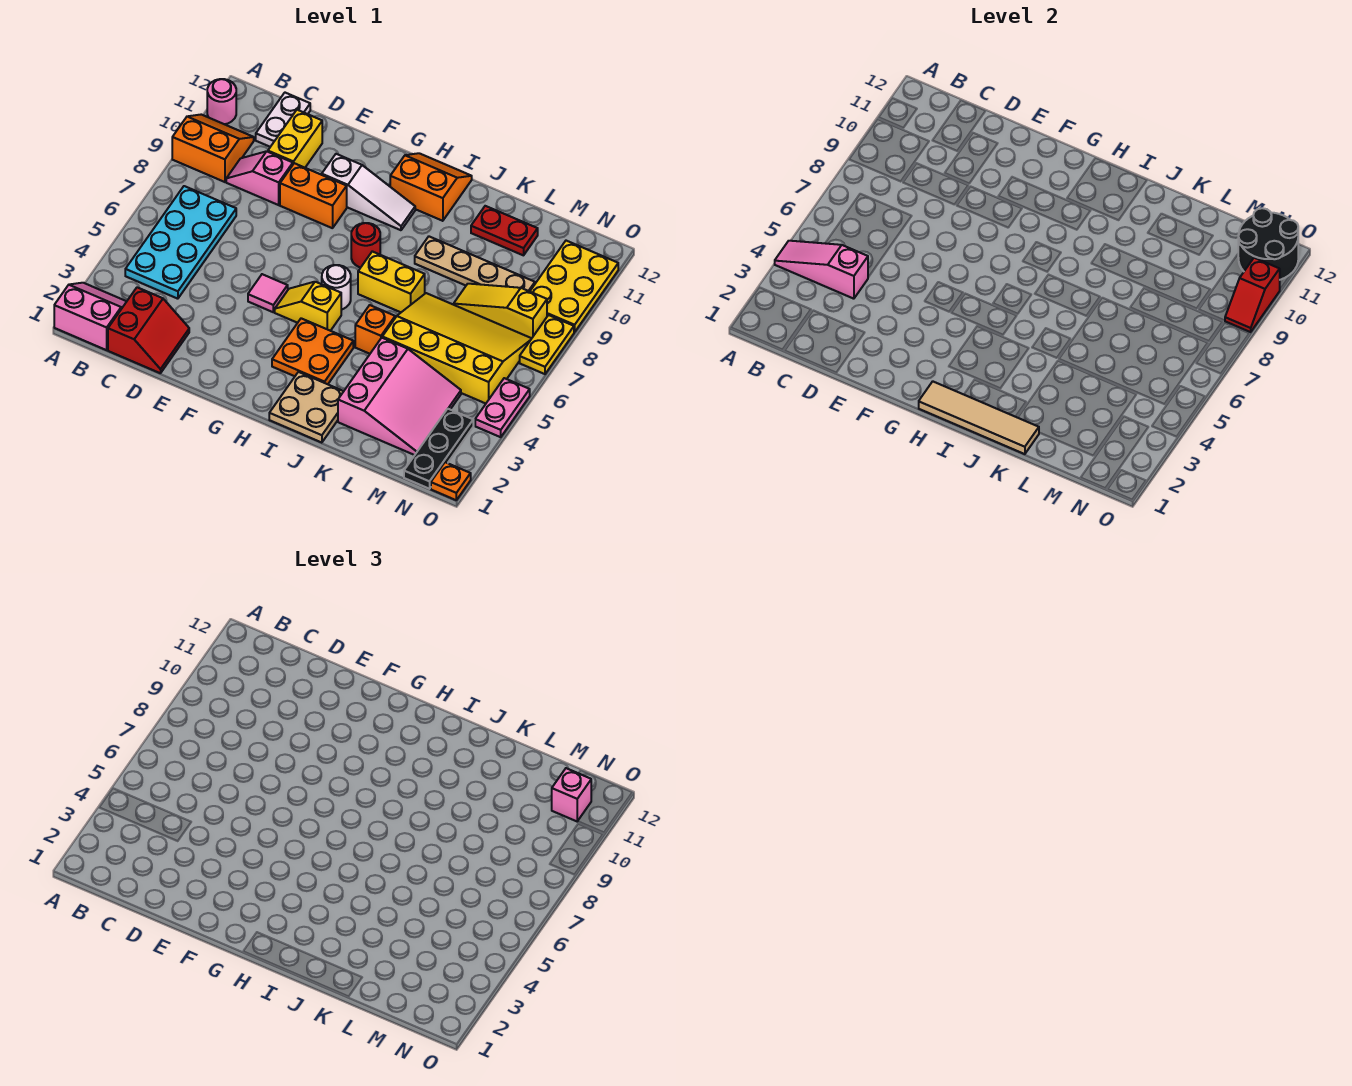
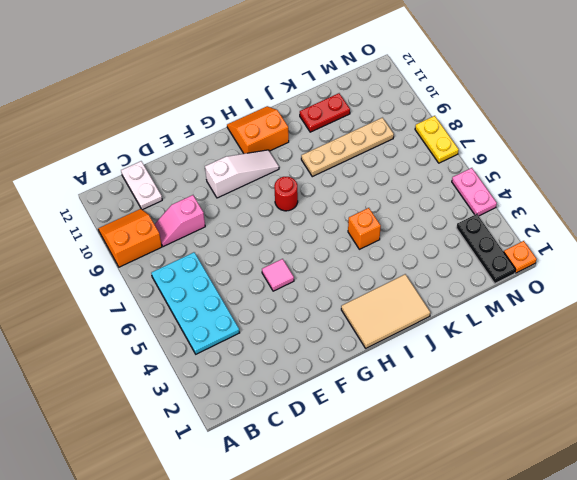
tan 2x3 tile [341,274,430,348] -> tan 2x2 plate [269,372,344,443]
none -> pink 2x2 slope [54,283,127,350]
none -> pink 1x1 round brick [207,79,236,124]
none -> red 2x2 slope [108,287,189,373]
none -> yellow 1x2 brick [268,110,322,168]

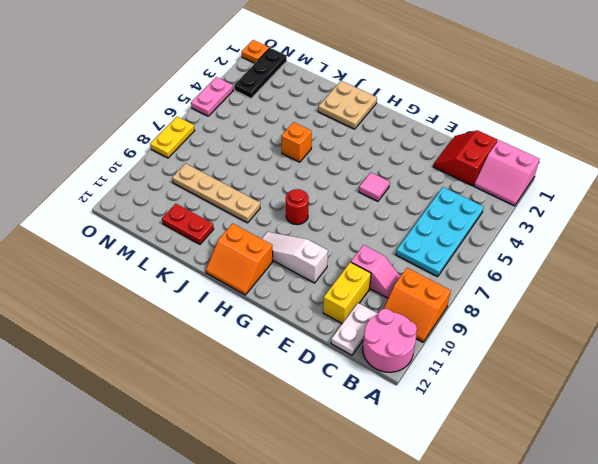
pink 2x2 round brick [363,309,417,372] -> pink 1x1 round brick [207,79,236,124]
none -> orange 1x2 brick [280,163,347,228]
none -> yellow 1x2 slope [275,282,341,331]
none -> orange 2x2 plate [272,318,353,384]
none -> white 1x1 round brick [322,265,351,310]

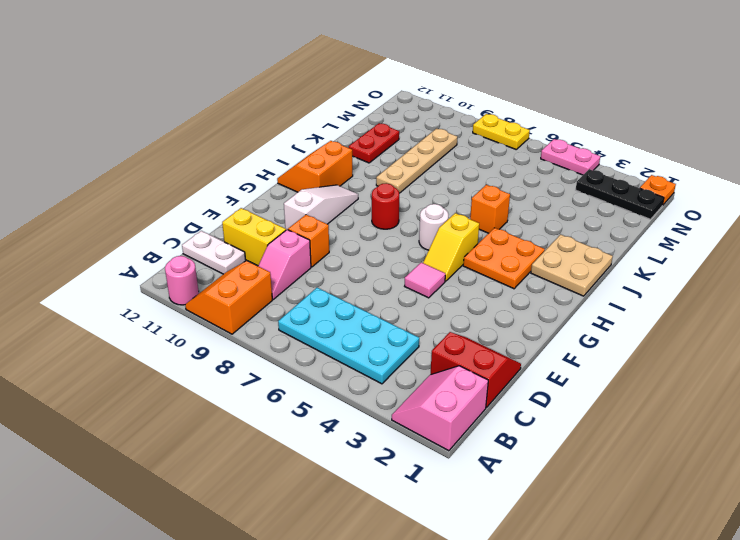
orange 1x1 brick [288,215,329,267] -> orange 1x2 brick [280,163,347,228]
none -> yellow 1x2 brick [358,251,425,312]
none -> pink 3x3 slope [338,338,461,455]
none -> yellow 3x4 slope [382,293,532,404]
none -> yellow 1x3 slope [454,284,547,338]

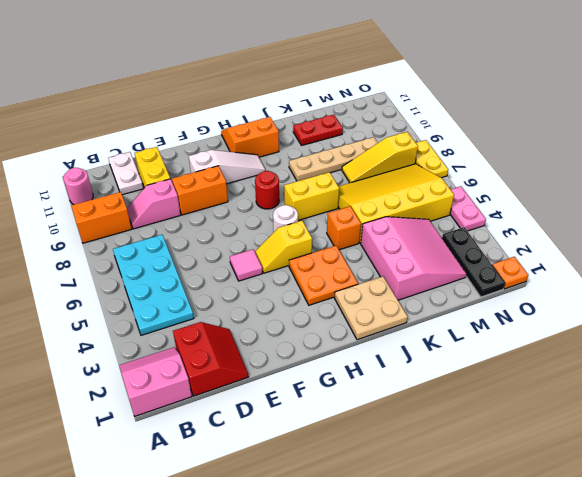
none -> yellow 2x3 plate [530,241,618,332]
none -> pink 1x3 slope [775,241,868,299]
none -> tan 1x4 tile [919,381,1039,454]
none -> black 2x2 round brick [1238,208,1298,280]

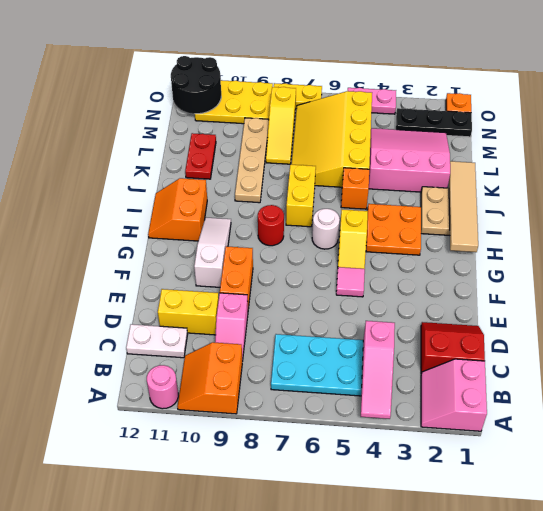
none -> red 1x2 slope [1225,258,1280,332]
none -> pink 1x1 brick [552,768,591,821]

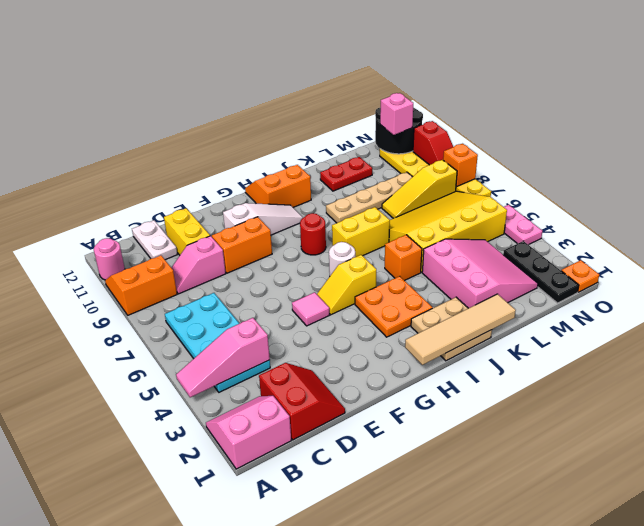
orange 1x1 brick [443,144,478,186] -> none

